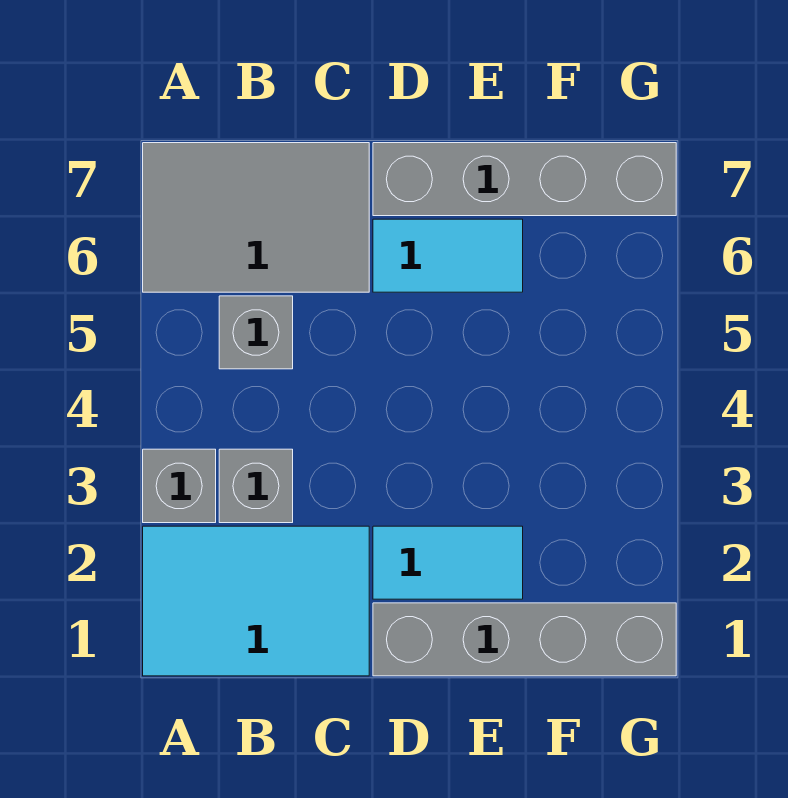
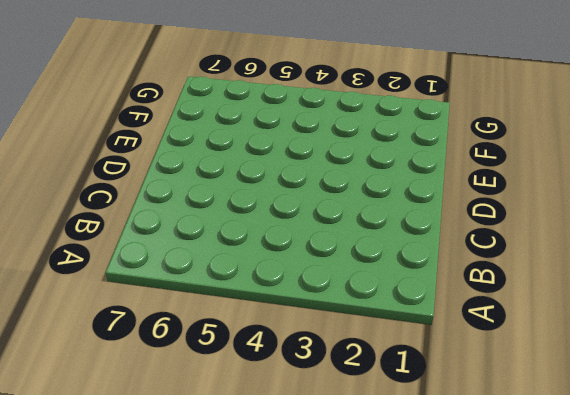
none -> cyan 2x3 tile [143,526,369,676]
none -> grey 1x1 brick [143,449,216,523]

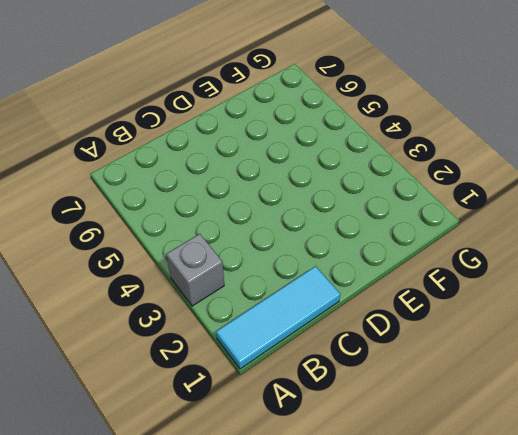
cyan 1x3 tile [216,266,340,369] -> cyan 2x3 tile [143,526,369,676]
none -> grey 2x3 tile [143,143,369,292]
none -> grey 1x1 brick [219,449,293,523]

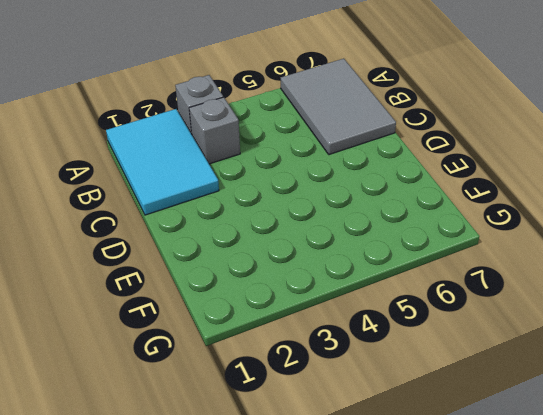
none -> grey 1x1 brick [219,296,293,369]
none -> grey 1x4 brick [373,603,676,676]

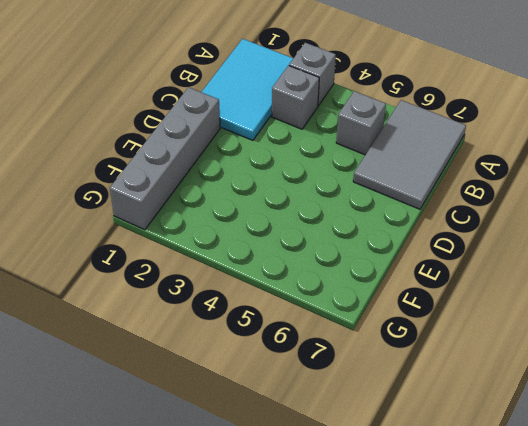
none -> cyan 1x2 tile [373,526,523,599]
none -> cyan 1x2 tile [373,219,523,292]

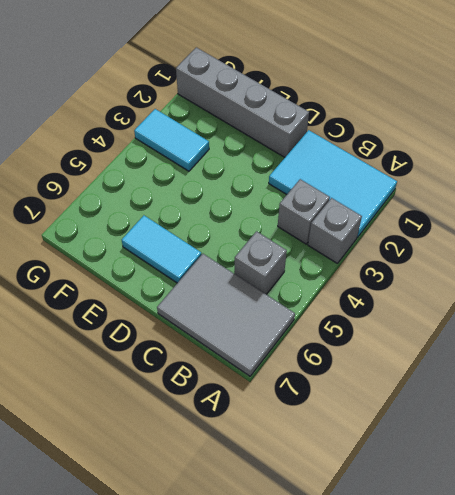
cyan 1x2 tile [134,109,209,171] -> cyan 1x2 tile moved to [373,526,523,599]
none -> grey 1x4 brick [373,143,676,216]

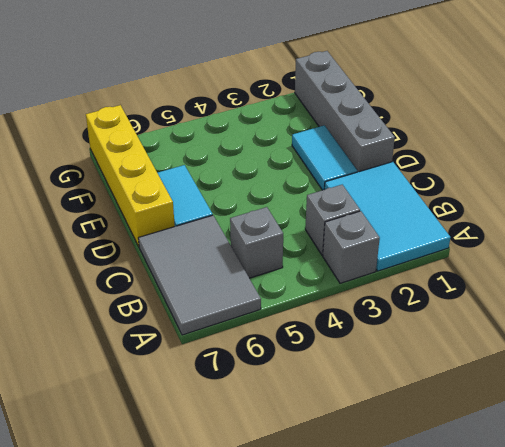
yellow 1x4 brick [86,105,175,246] -> grey 1x4 brick [373,143,676,216]

